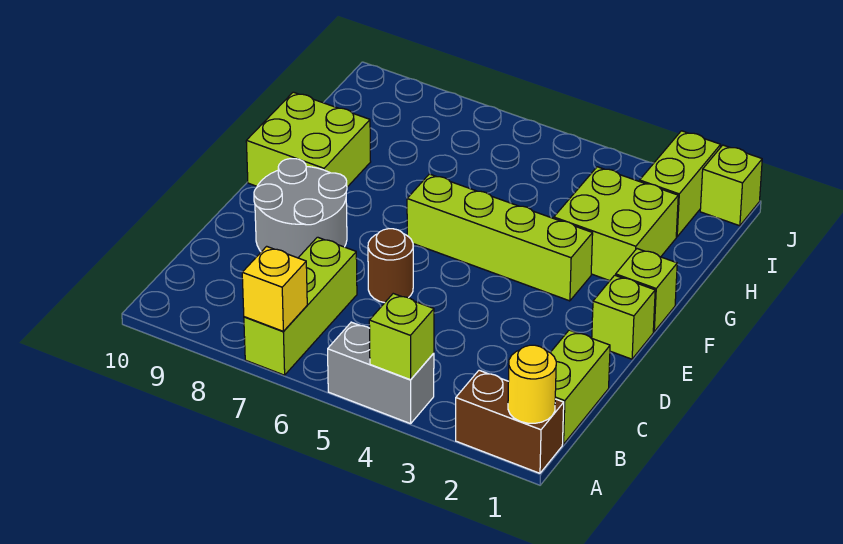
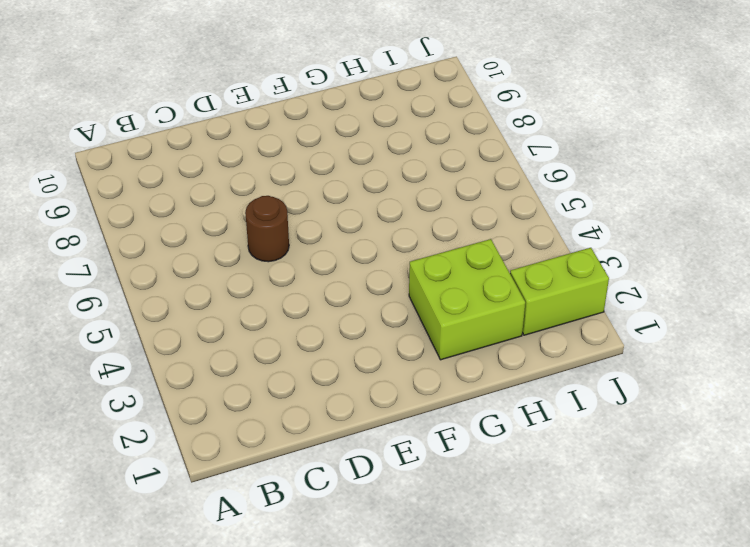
none -> brown 1x2 brick [456,370,564,473]
none -> grey 1x2 brick [328,322,434,424]
none -> lime 1x3 brick [244,237,357,375]

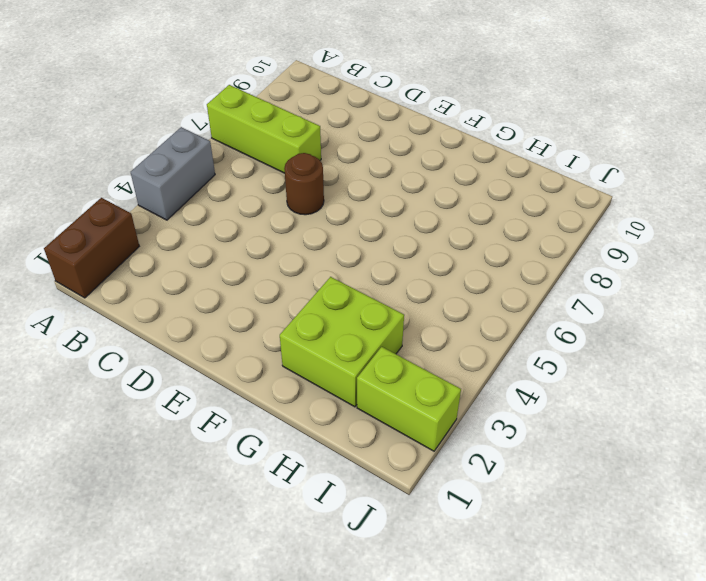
none -> lime 1x2 brick [550,330,610,444]
none -> grey 2x2 round brick [254,159,347,258]
none -> lime 1x1 brick [592,275,655,359]

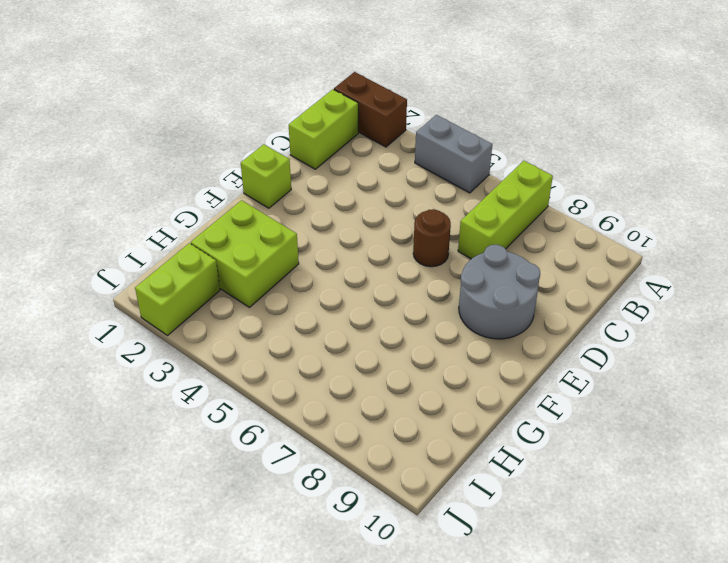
none -> lime 1x1 brick [616,249,677,332]
none -> lime 1x4 brick [407,174,593,301]
none -> lime 2x2 brick [246,92,371,187]

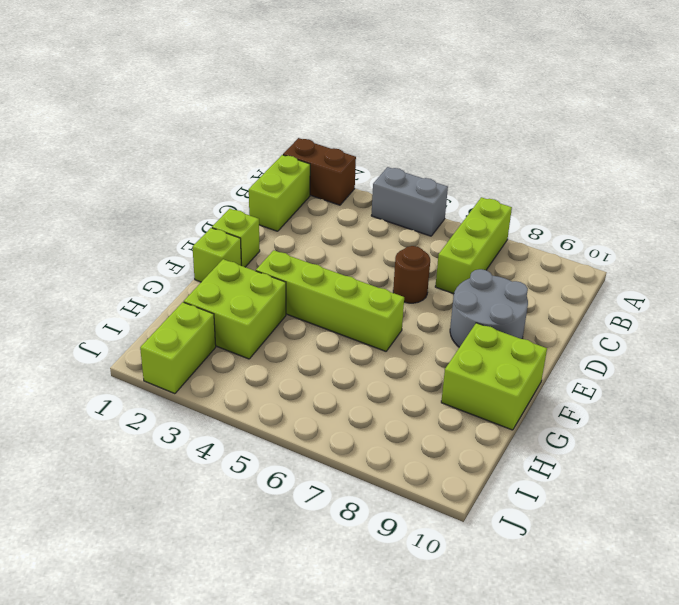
none -> lime 1x1 brick [700,145,762,226]
none -> yellow 1x1 round brick [508,345,556,423]
none -> lime 1x1 brick [369,294,434,380]

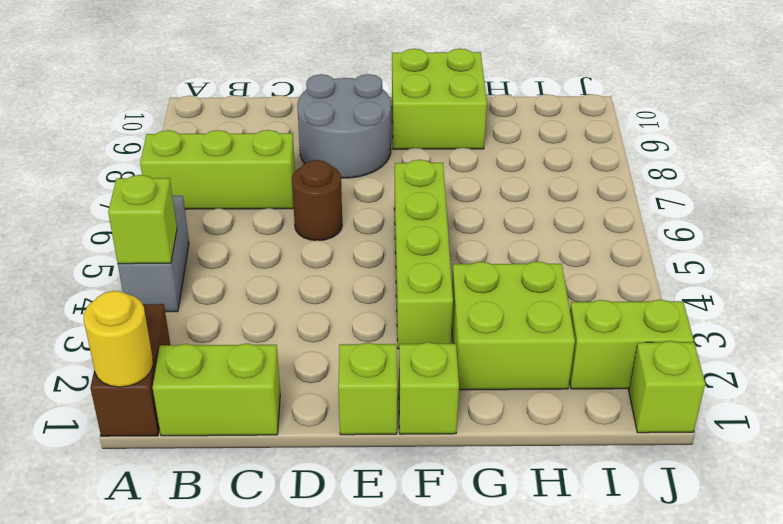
none -> yellow 1x1 brick [242,246,307,331]

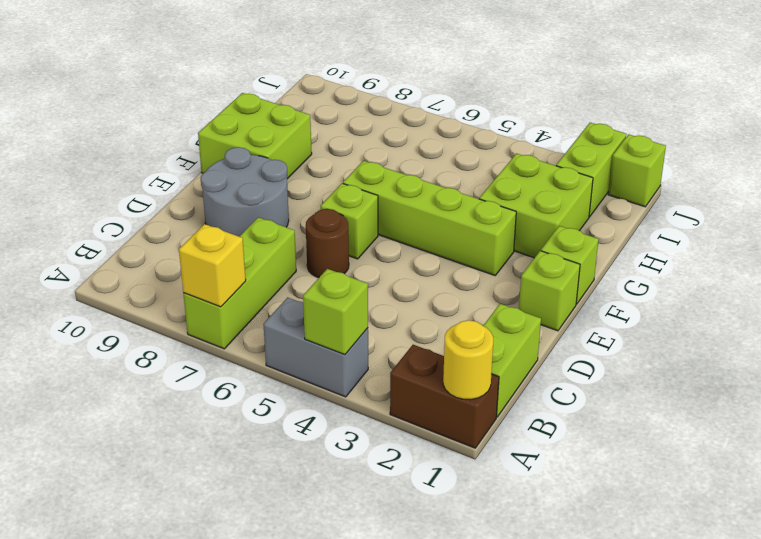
lime 1x1 brick [321,183,378,259] -> none

